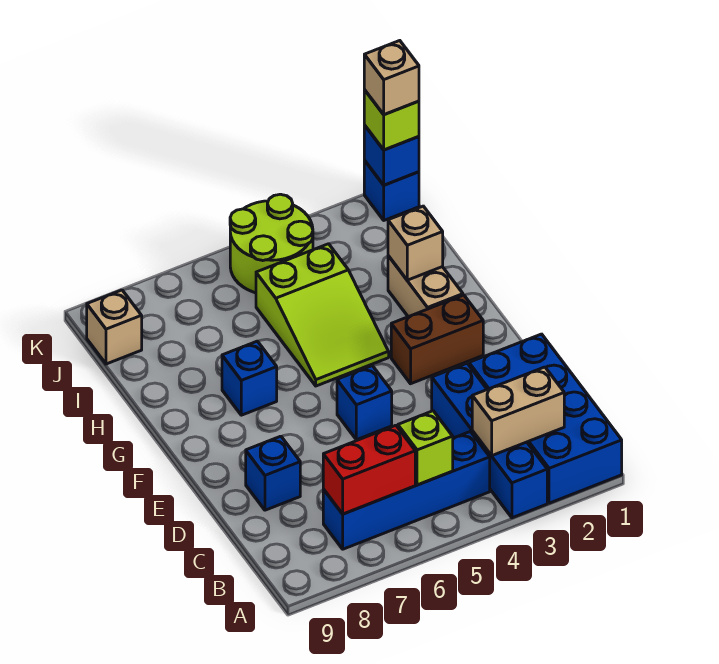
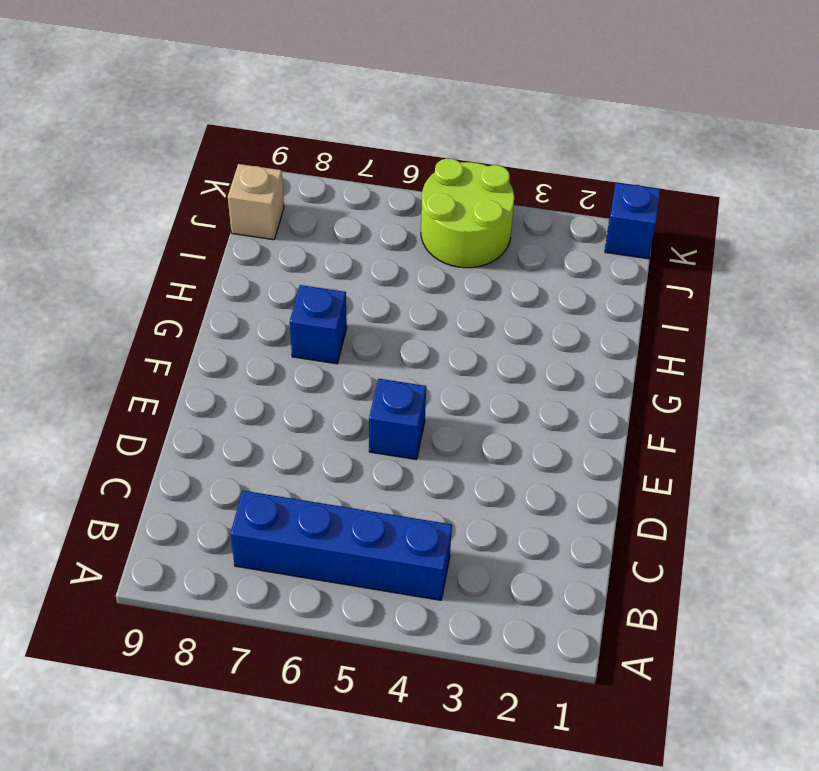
none -> blue 2x4 brick [469,334,622,503]
none -> blue 1x4 brick [432,363,547,518]
none -> blue 1x1 brick [246,436,300,510]

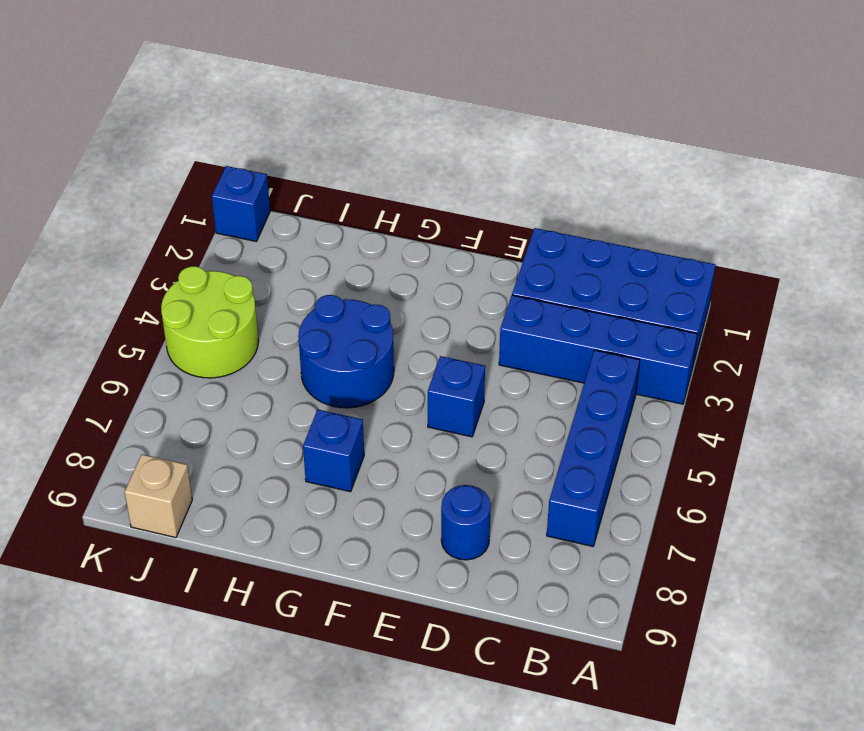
blue 1x1 round brick [441,485,491,560] -> blue 1x1 brick [246,436,300,510]
blue 2x2 round brick [298,295,394,408] -> lime 2x3 slope [256,244,389,386]
none -> brown 1x2 brick [391,295,483,384]
none -> tan 1x2 brick [388,256,463,317]
none -> tan 1x2 brick [472,367,564,456]

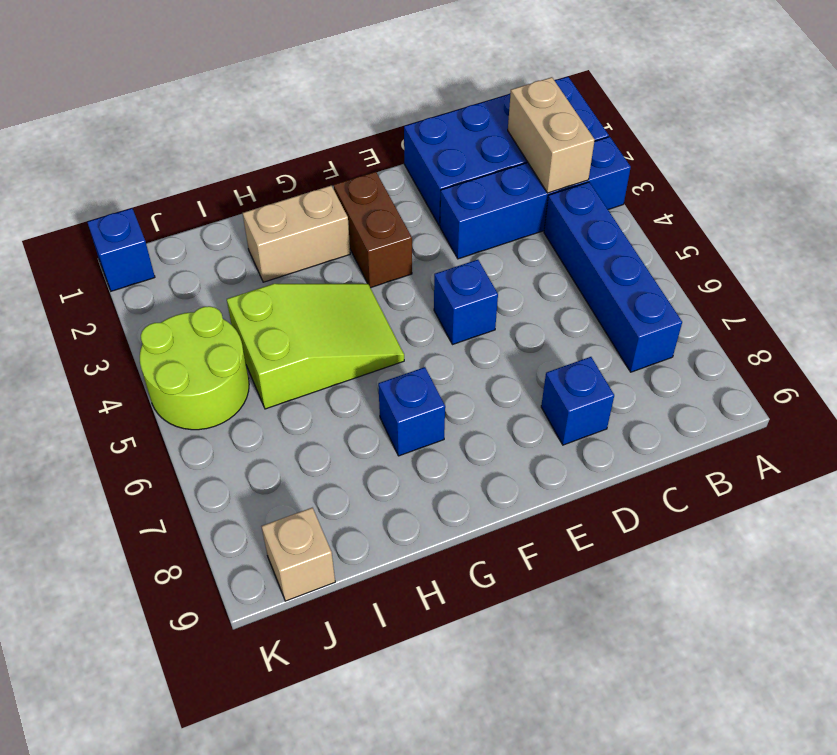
none -> lime 1x1 brick [398,411,453,485]
none -> red 1x2 brick [323,425,415,514]
none -> tan 1x1 brick [388,206,443,280]

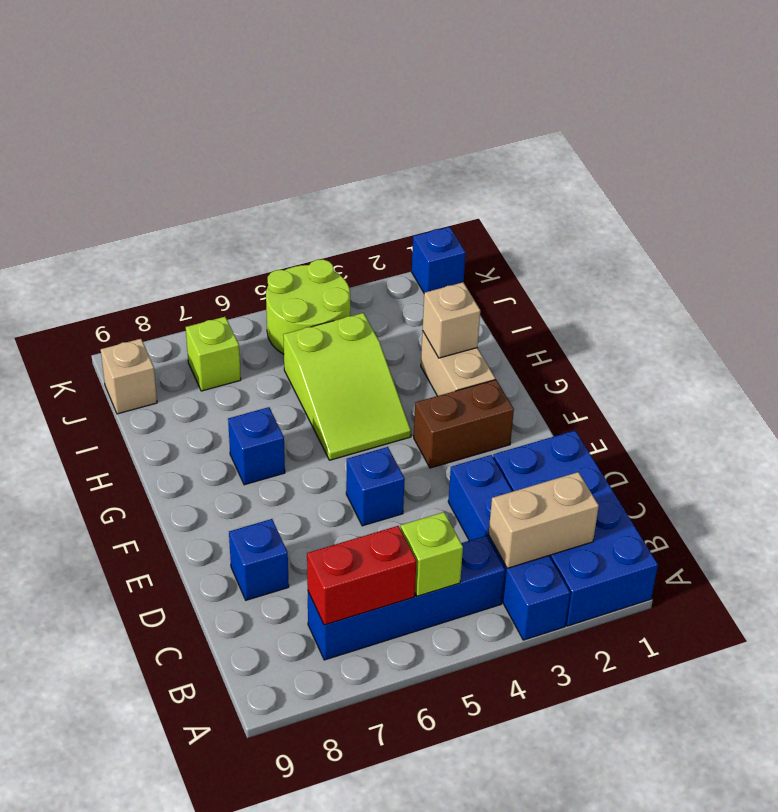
lime 1x1 brick [186,317,241,391] -> lime 1x1 brick moved to [364,90,419,150]
none -> blue 1x1 brick [364,125,419,185]
none -> tan 1x1 brick [364,41,419,115]

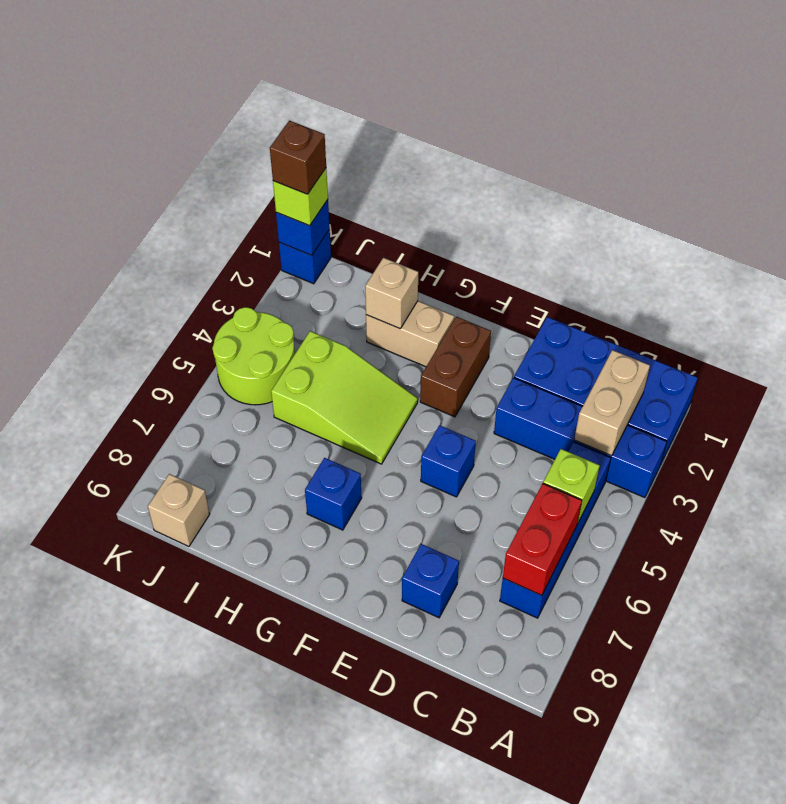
brown 1x1 brick [270,121,326,194] -> tan 1x1 brick [364,41,419,115]

